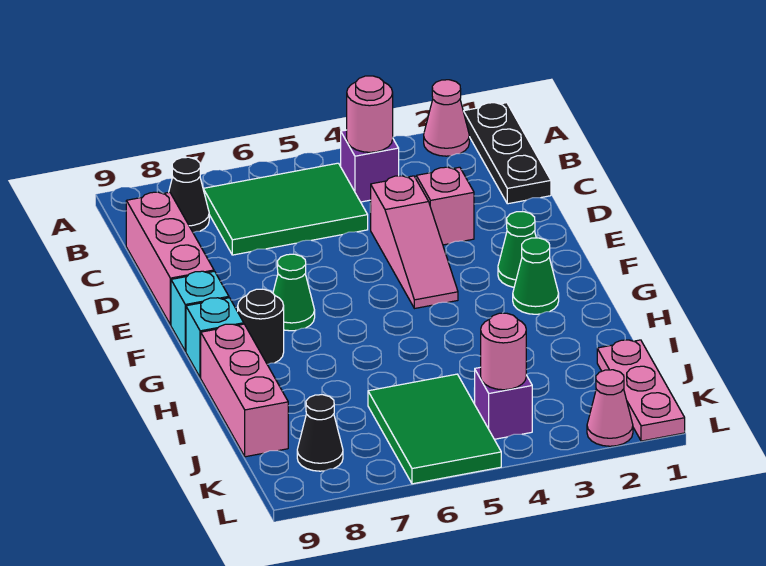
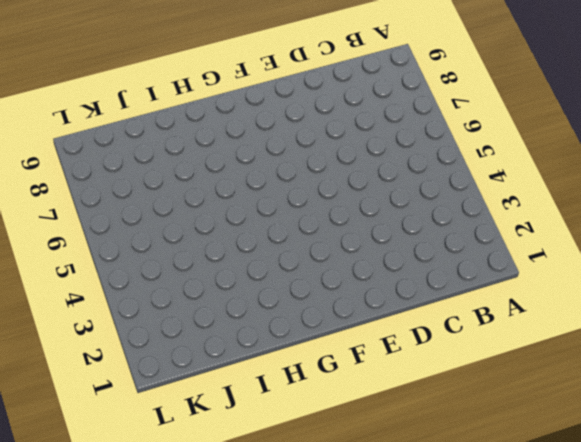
none -> black 1x3 plate [463,103,551,204]
none -> pink 1x1 cone [424,80,469,156]
none -> purple 1x1 brick [341,130,399,202]

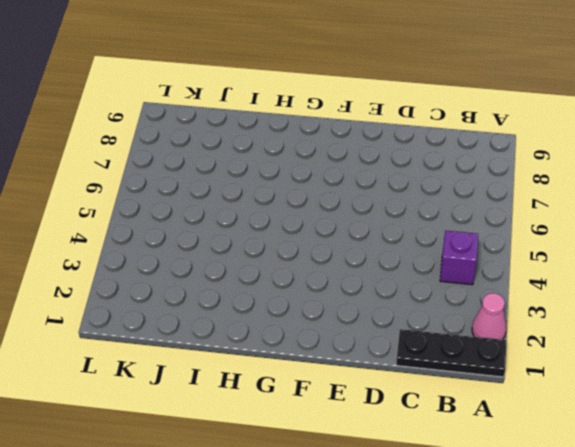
none -> green 2x3 tile [203,163,368,255]
none -> black 1x1 cone [169,157,209,233]
none -> pink 1x3 brick [126,192,214,325]

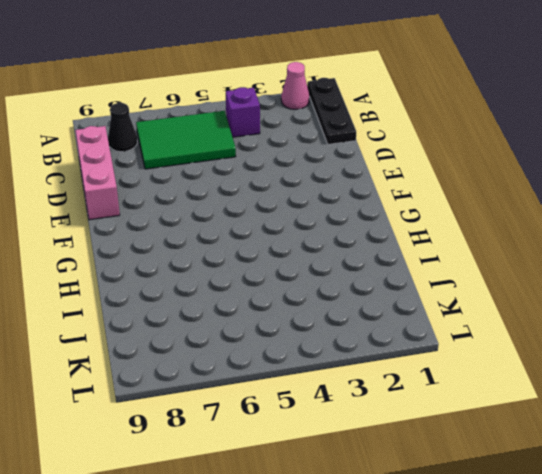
none -> pink 1x1 brick [416,167,474,245]
none -> pink 1x3 slope [370,176,458,309]
none -> green 1x1 cone [498,212,536,287]

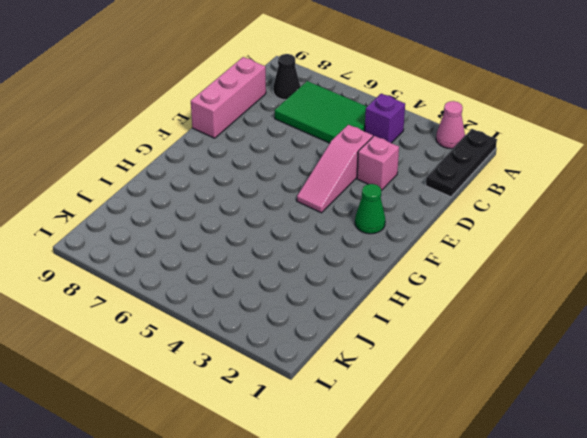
none -> green 1x1 cone [273,254,315,331]
none -> cyan 1x1 brick [171,271,229,351]
none -> green 1x1 cone [513,238,559,314]

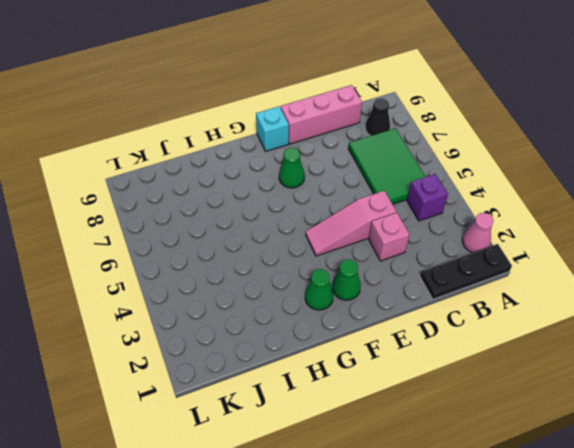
none -> black 1x1 round brick [238,289,284,364]
none -> cyan 1x1 brick [186,298,244,378]
none -> pink 1x3 brick [201,324,288,457]

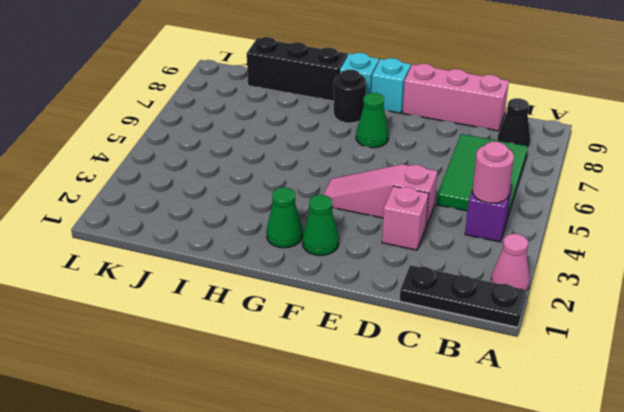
black 1x3 brick [247,37,348,101] -> pink 1x3 brick [201,324,288,457]
none -> pink 1x3 plate [597,340,685,441]
none -> green 2x3 tile [368,374,501,484]
none -> purple 1x1 brick [474,367,532,439]

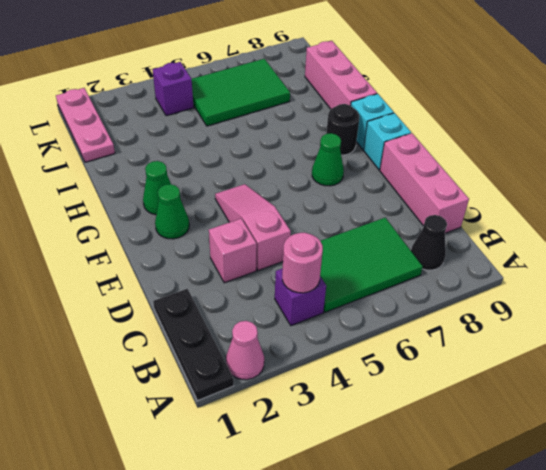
green 2x3 tile [192,59,290,126] -> green 2x3 tile turned to [368,374,501,484]
none -> black 1x1 cone [297,395,343,471]
none -> pink 1x1 cone [587,370,633,446]
none -> pink 1x1 round brick [481,313,526,390]

